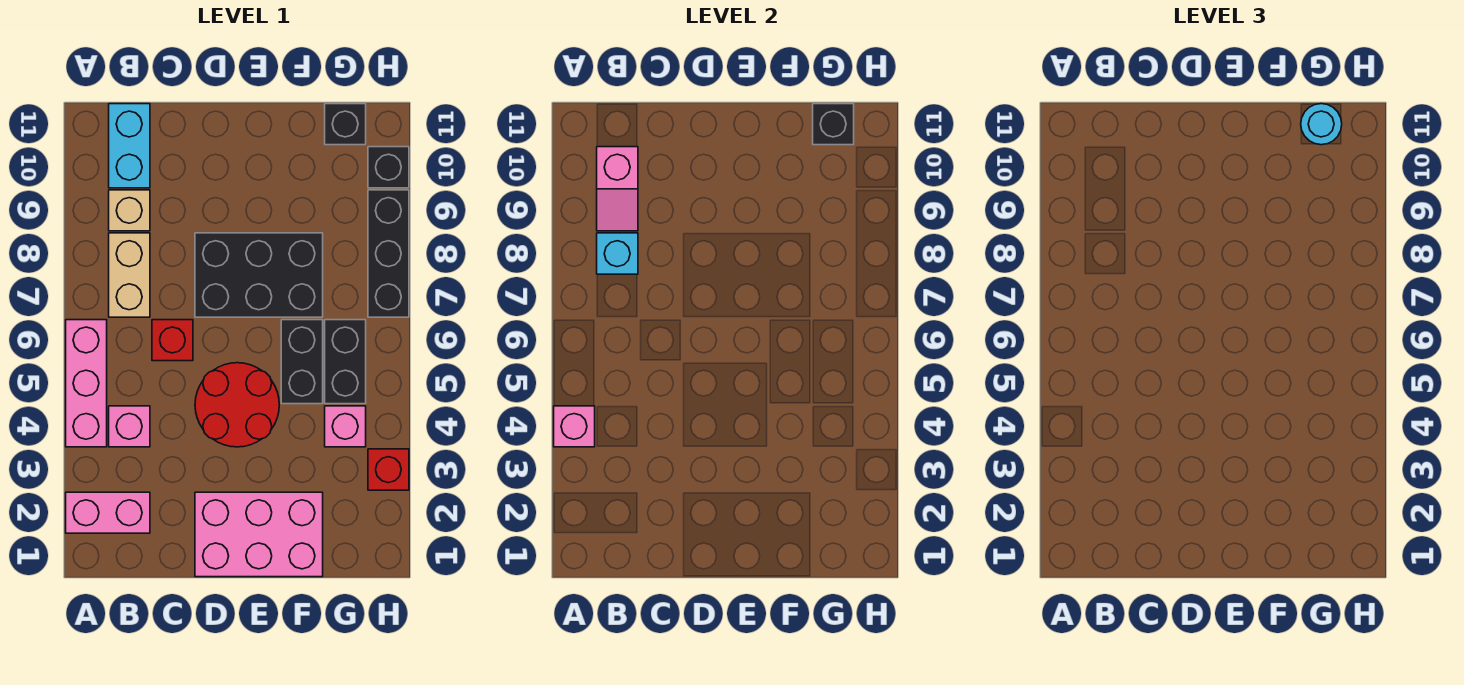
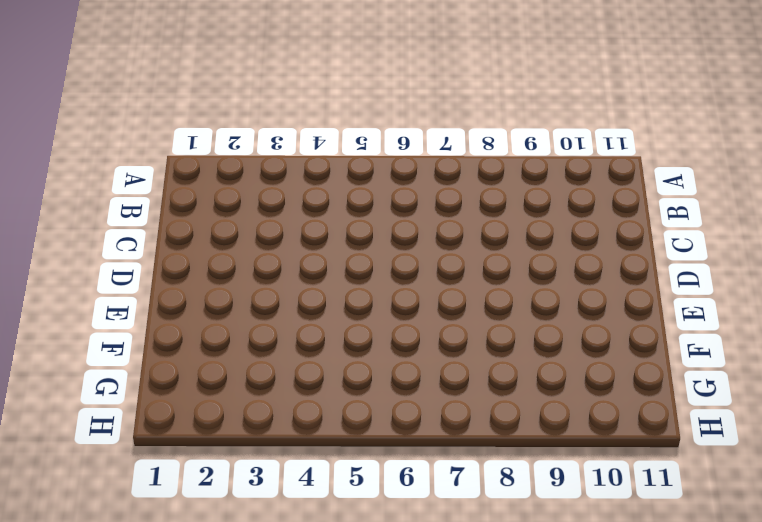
none -> pink 1x2 brick [66,492,150,533]
none -> pink 1x3 brick [66,320,107,447]
none -> pink 1x1 brick [109,406,150,447]

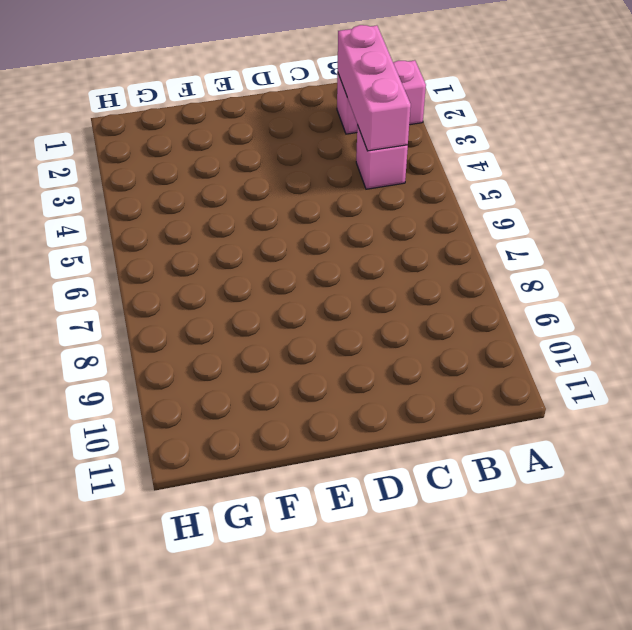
pink 1x3 brick [338,25,411,151] -> pink 1x3 brick moved to [66,320,107,447]
none -> tan 1x2 brick [109,233,150,317]
none -> tan 1x1 brick [109,190,150,231]
none -> cyan 1x2 brick [109,104,150,188]

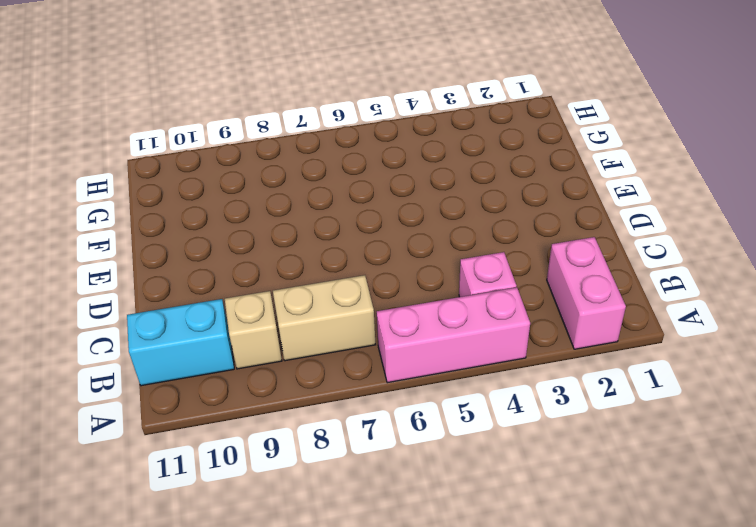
none -> red 1x1 brick [152,320,193,361]
none -> pink 2x3 brick [195,492,323,577]
none -> red 2x2 round brick [195,363,279,447]

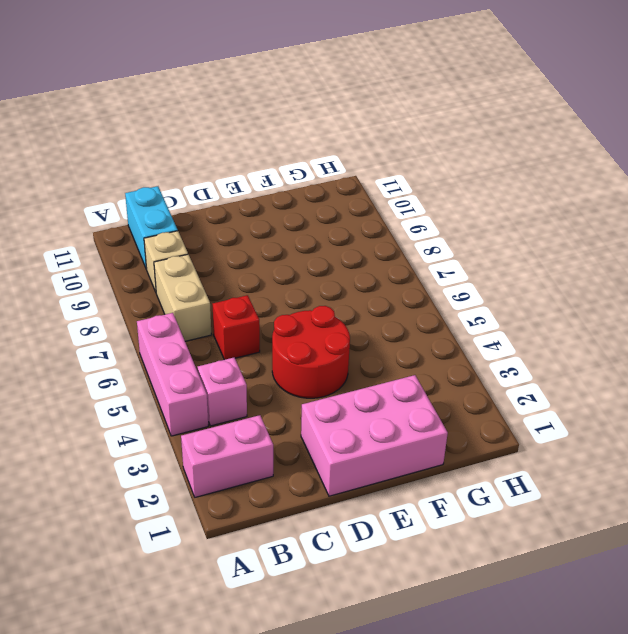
none -> black 2x3 brick [195,233,323,317]
none -> black 1x2 brick [281,320,323,404]
none -> pink 1x1 brick [325,406,366,447]

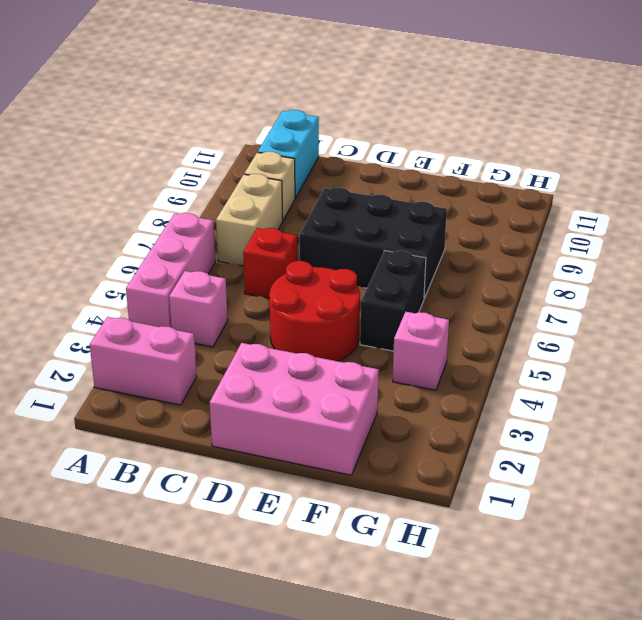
none -> black 1x2 brick [325,320,366,404]
none -> black 1x1 brick [325,104,366,145]
none -> red 1x1 brick [368,449,409,490]

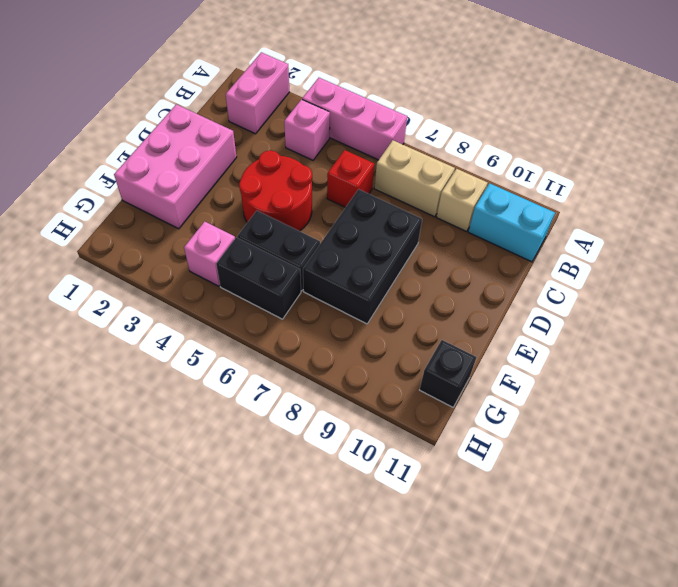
none -> red 1x1 brick [368,449,409,490]
none -> black 1x3 brick [368,190,409,317]
none -> black 1x1 brick [368,147,409,188]

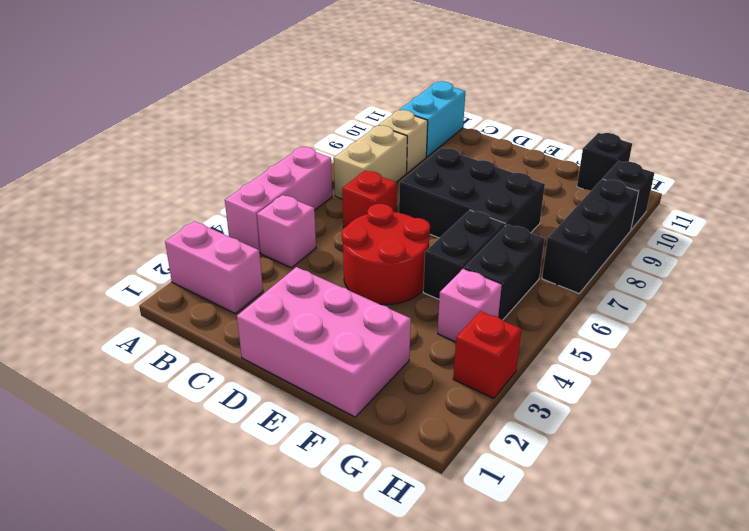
none -> pink 1x1 brick [554,406,595,447]
none -> cyan 1x1 brick [597,233,638,274]
none -> pink 1x2 slope [597,147,638,231]

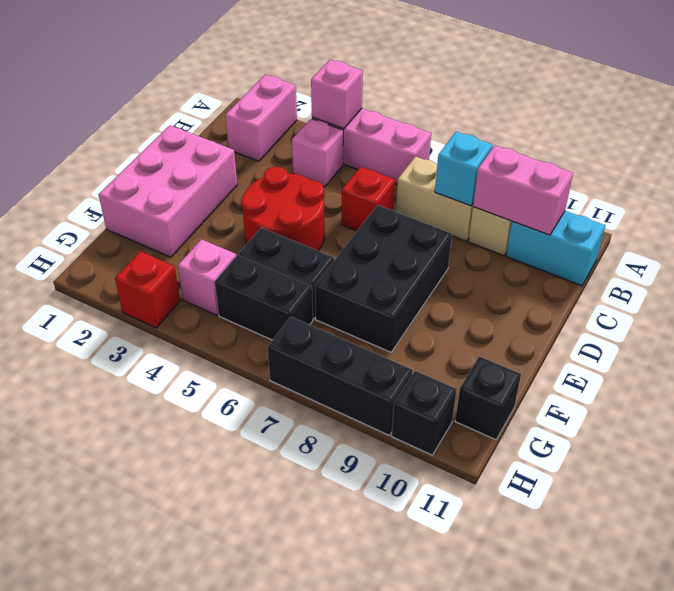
pink 1x2 brick [473,145,573,235] -> pink 1x2 slope [597,147,638,231]
none -> black 1x1 brick [813,104,854,145]
none -> cyan 1x1 round brick [1301,104,1342,145]

